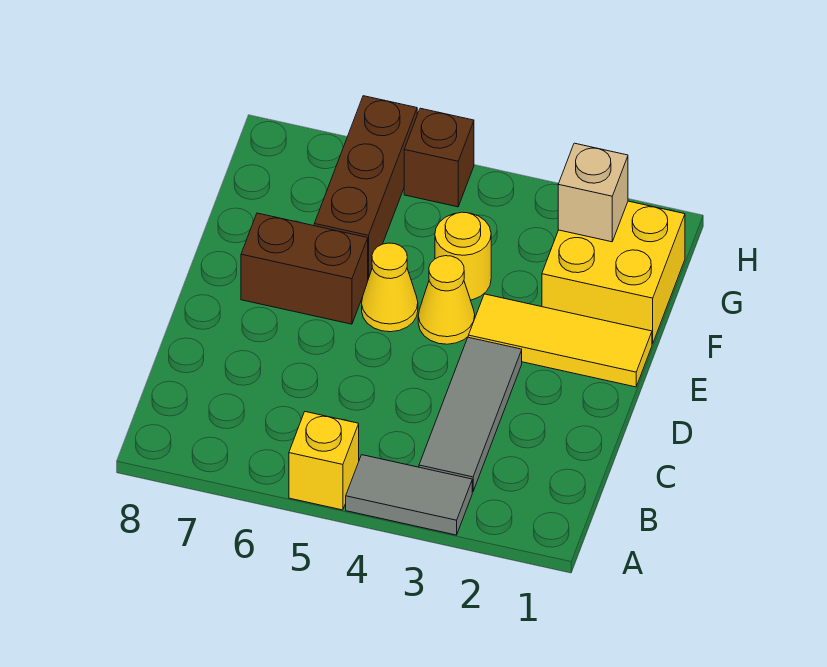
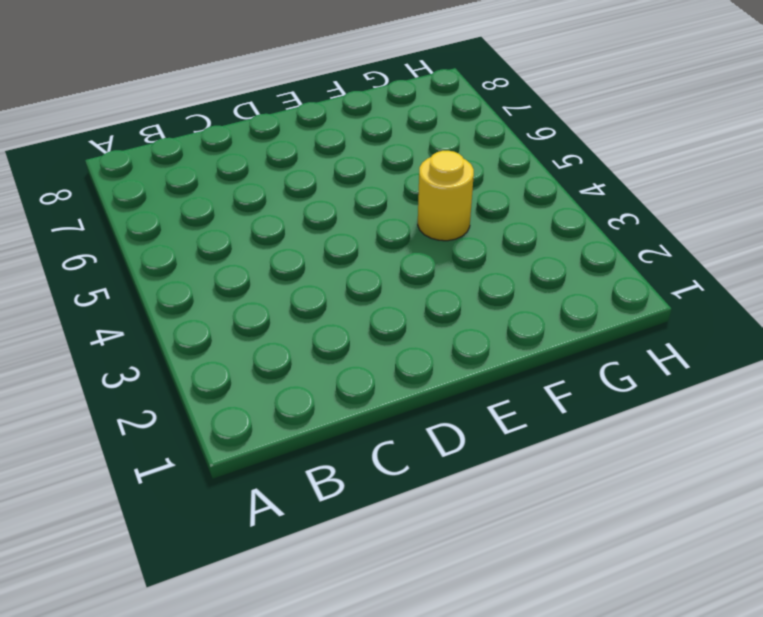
none -> grey 1x2 tile [346,455,472,535]
none -> yellow 1x1 brick [289,412,359,510]
none -> grey 1x3 tile [419,337,522,492]

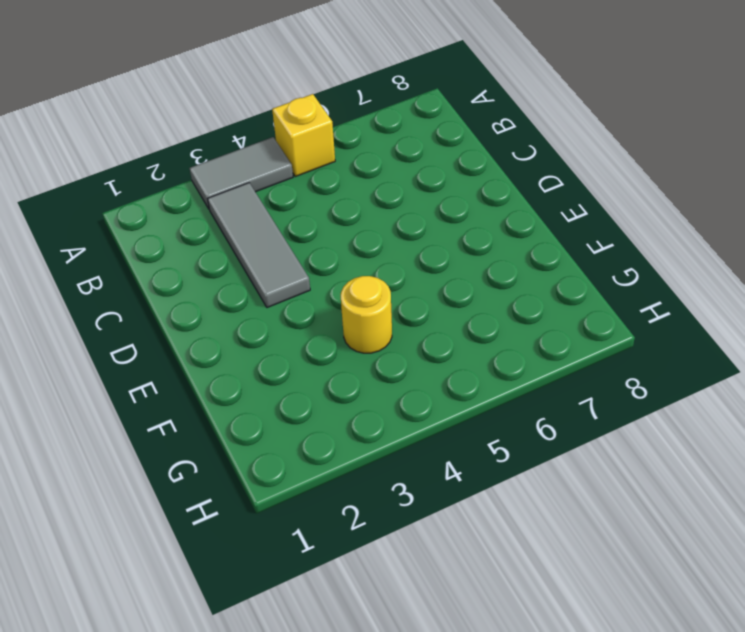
none -> yellow 1x3 tile [468,294,652,387]
none -> yellow 1x1 cone [418,256,475,344]
none -> yellow 1x1 cone [362,243,418,332]

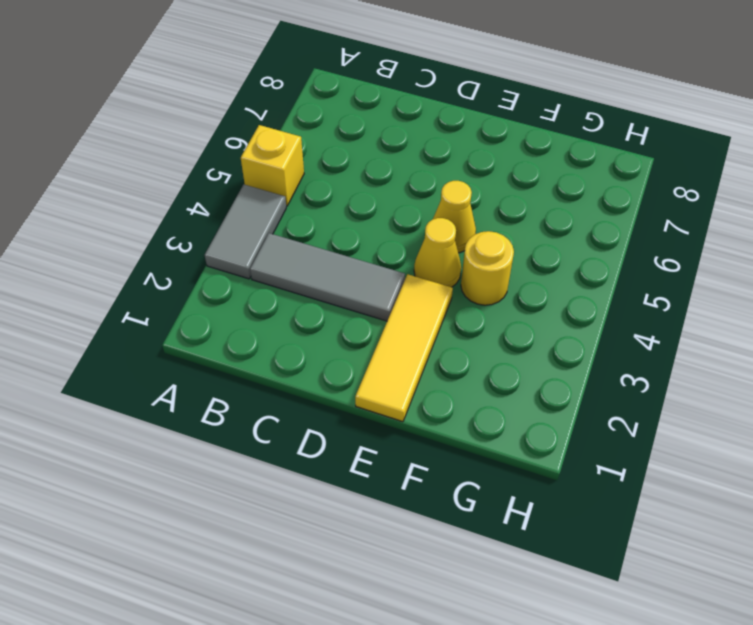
none -> brown 1x2 brick [241,213,368,324]
none -> yellow 2x2 brick [542,201,685,344]
none -> brown 1x3 brick [314,96,417,279]

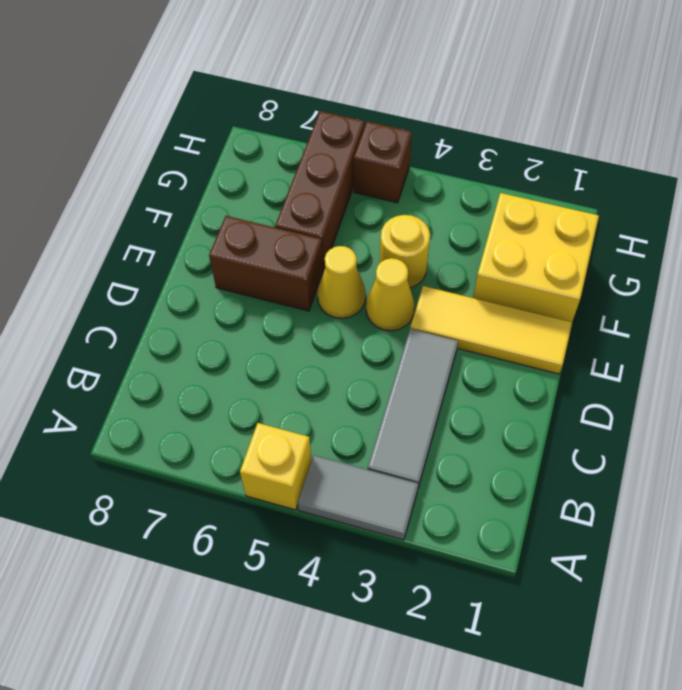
none -> tan 1x1 brick [558,143,628,242]

